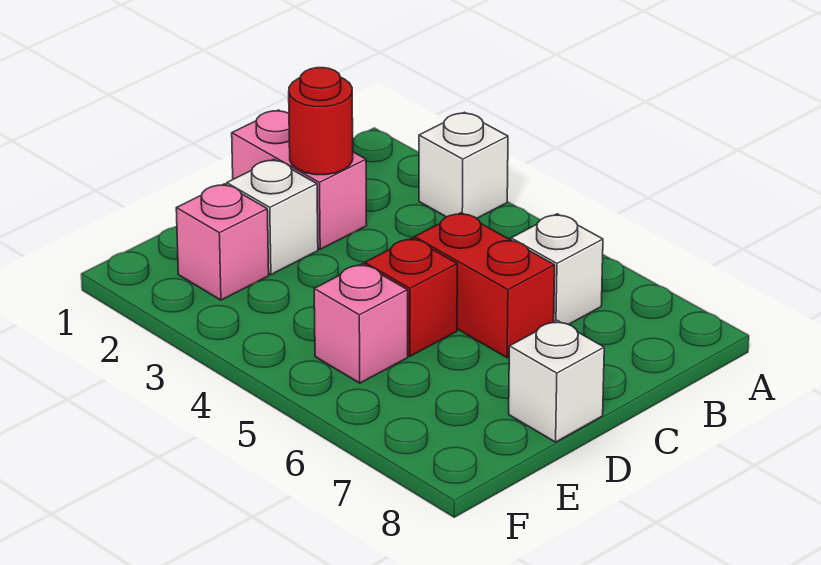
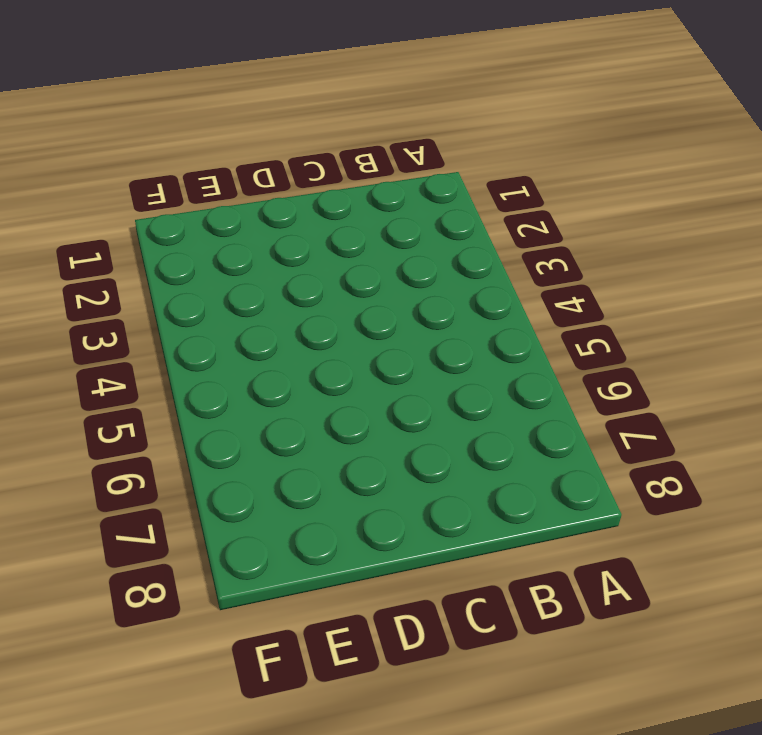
none -> white 1x1 brick [419,112,508,218]
none -> white 1x1 brick [511,214,603,325]

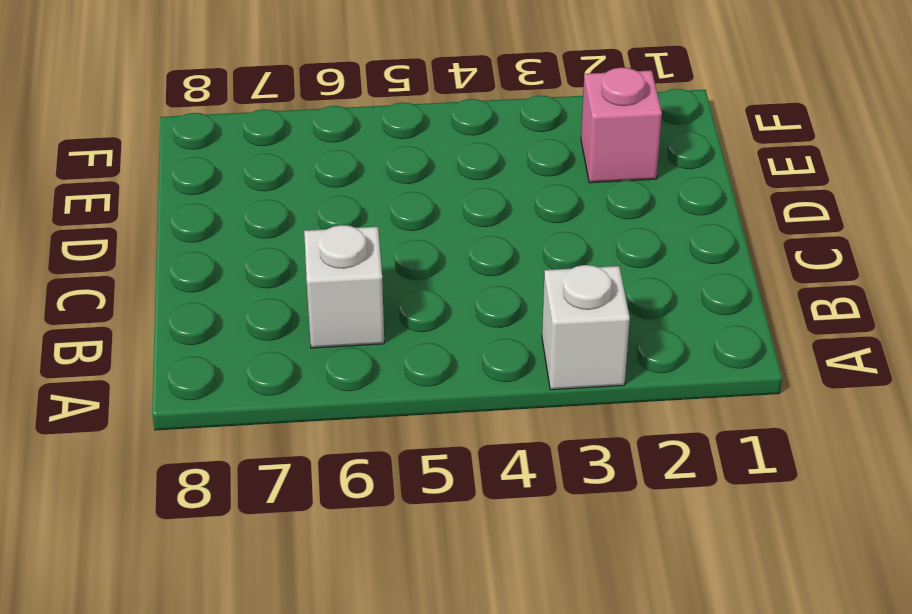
none -> pink 1x2 brick [232,110,367,249]
none -> red 1x2 brick [415,213,555,358]

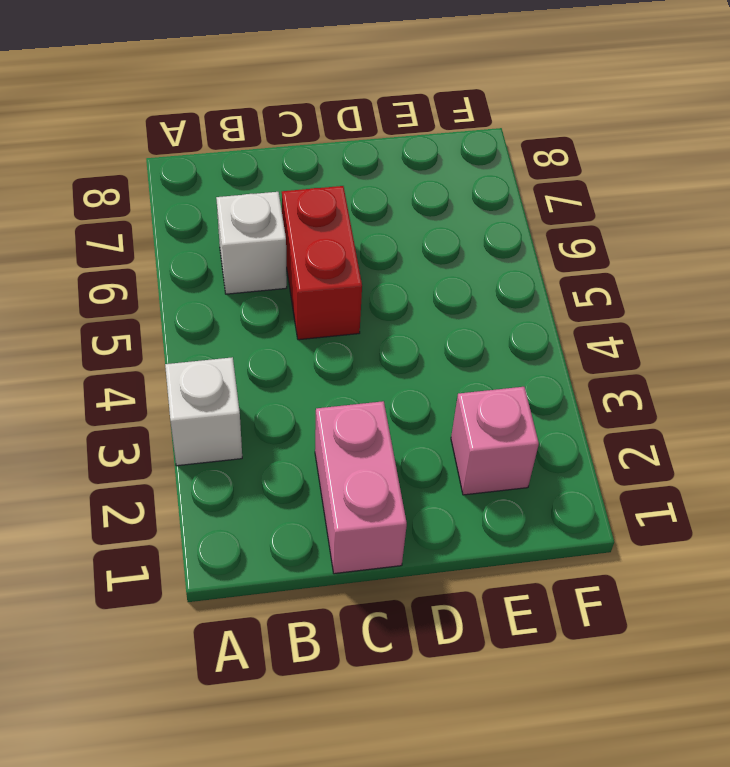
none -> white 1x1 brick [227,159,318,275]
none -> red 1x1 brick [365,238,457,356]

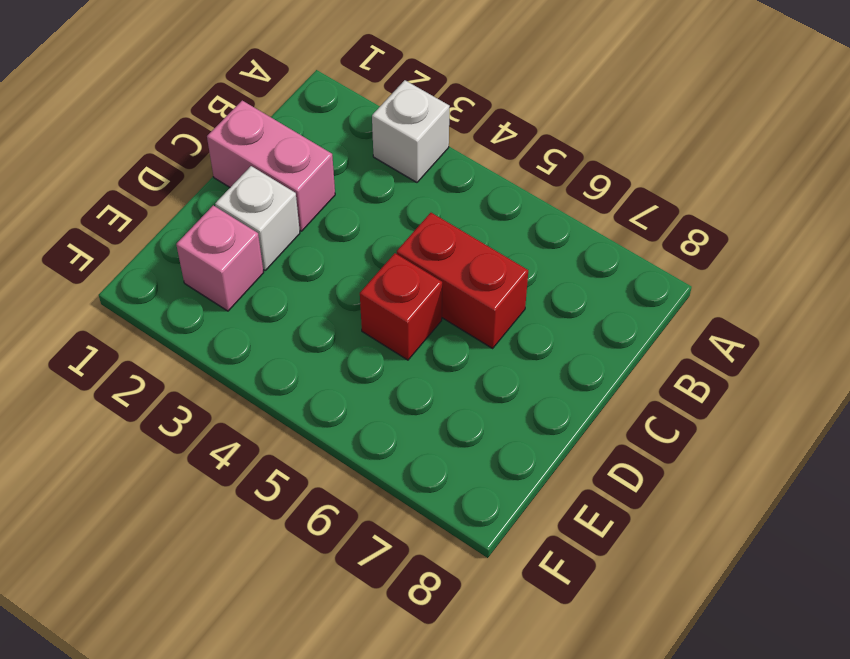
none -> white 1x1 brick [511,214,603,325]
none -> white 1x1 brick [509,320,604,442]

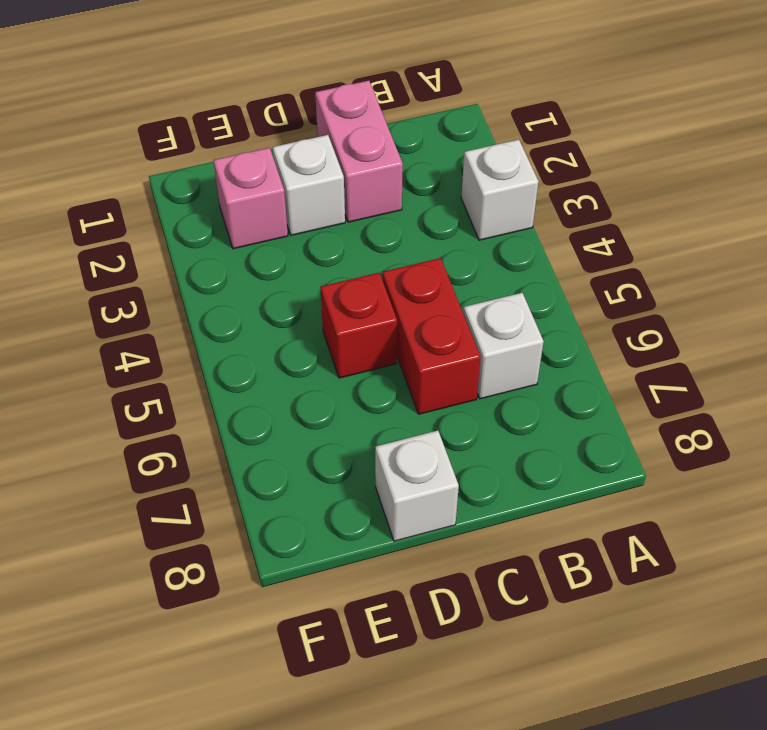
none -> pink 1x1 brick [314,264,408,383]
none -> red 1x1 round brick [289,68,353,175]

